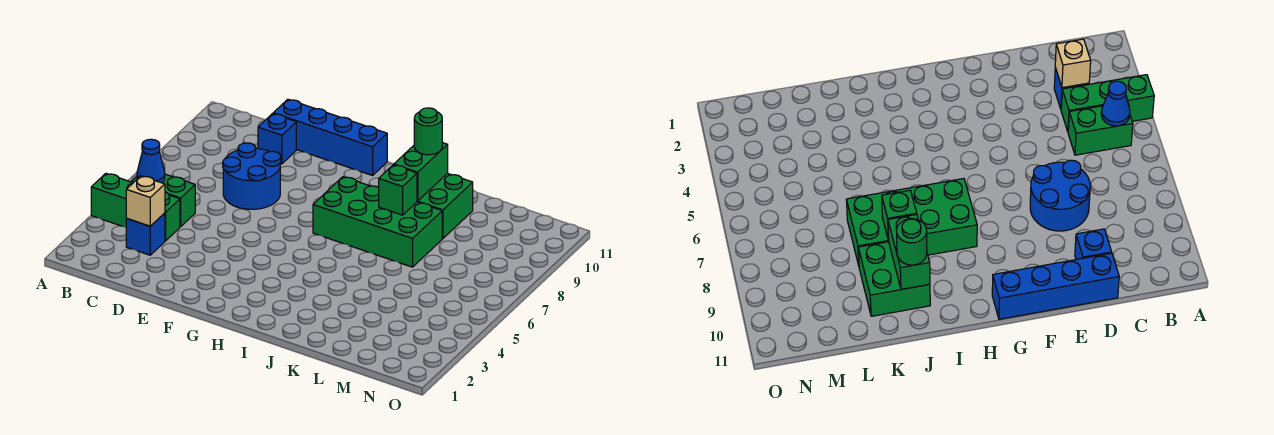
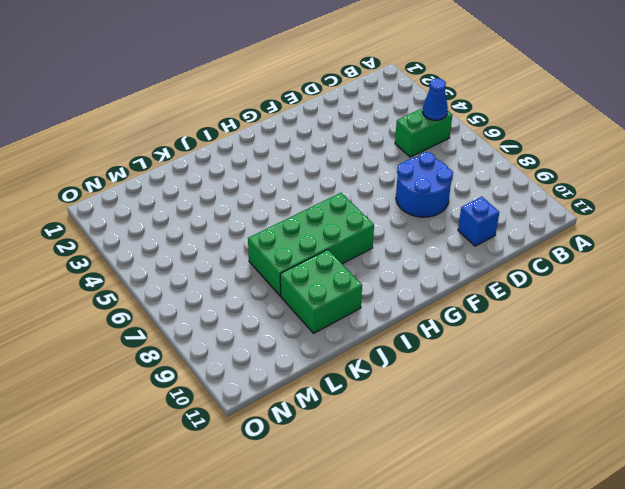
none -> green 1x3 brick [91,174,180,241]
none -> blue 1x1 brick [126,213,165,255]
none -> blue 1x4 brick [273,99,387,175]

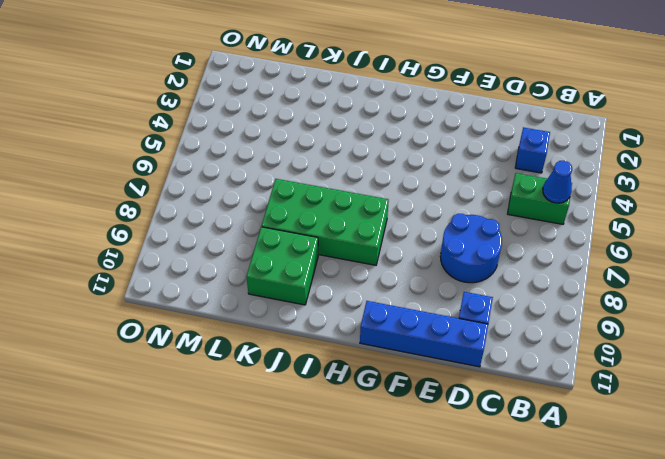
none -> green 1x3 brick [91,174,180,241]
none -> tan 1x1 brick [126,176,165,226]
none -> green 1x1 brick [379,165,417,215]

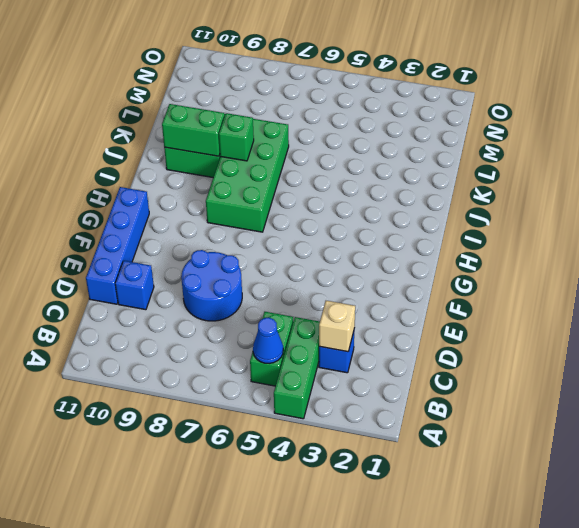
none -> green 1x1 round brick [414,108,442,155]

